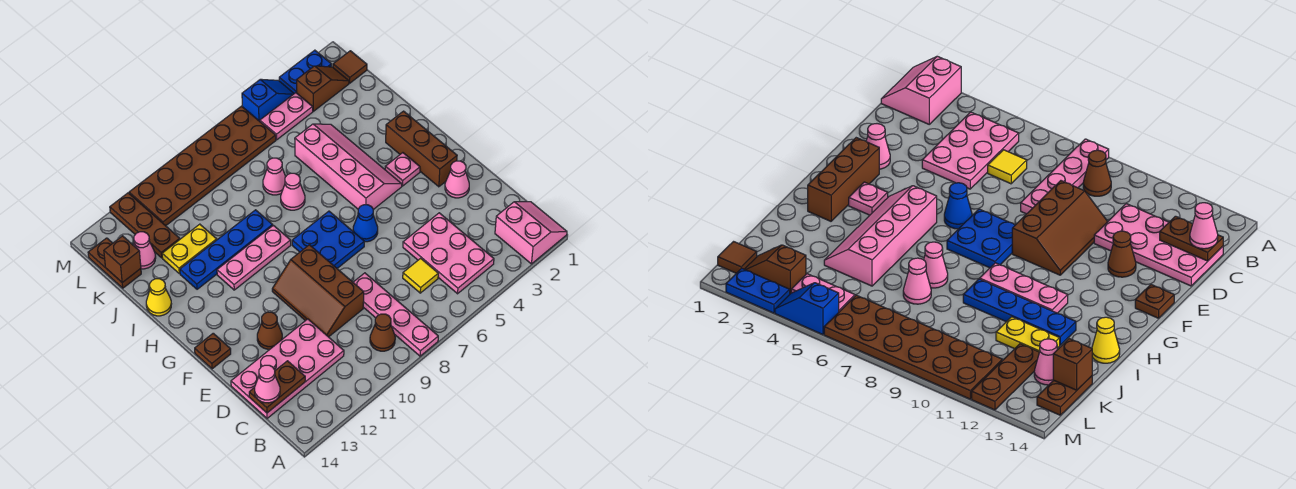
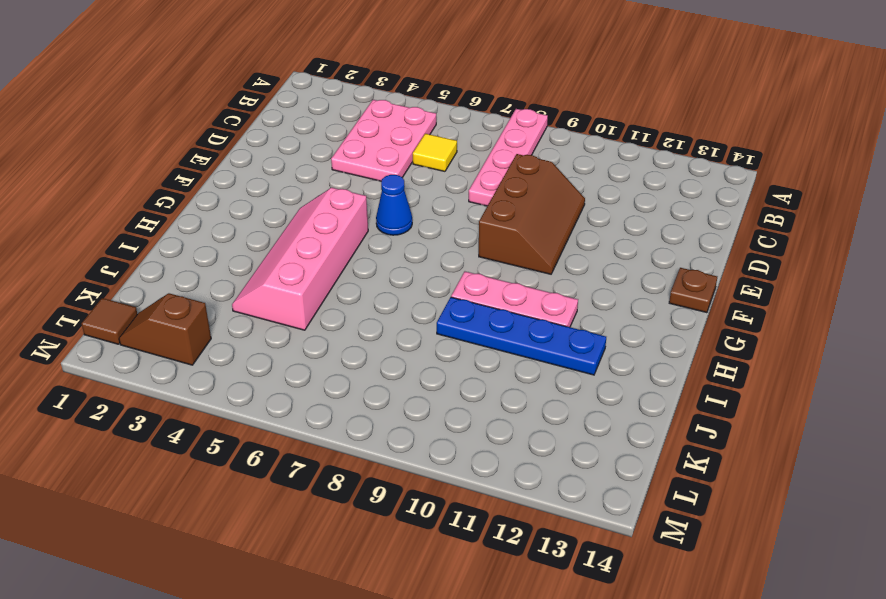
none -> pink 2x2 slope [495,202,567,264]
none -> brown 1x1 cone [370,314,395,351]
none -> pink 2x4 plate [231,319,344,418]
none -> pink 1x1 cone [445,161,469,198]

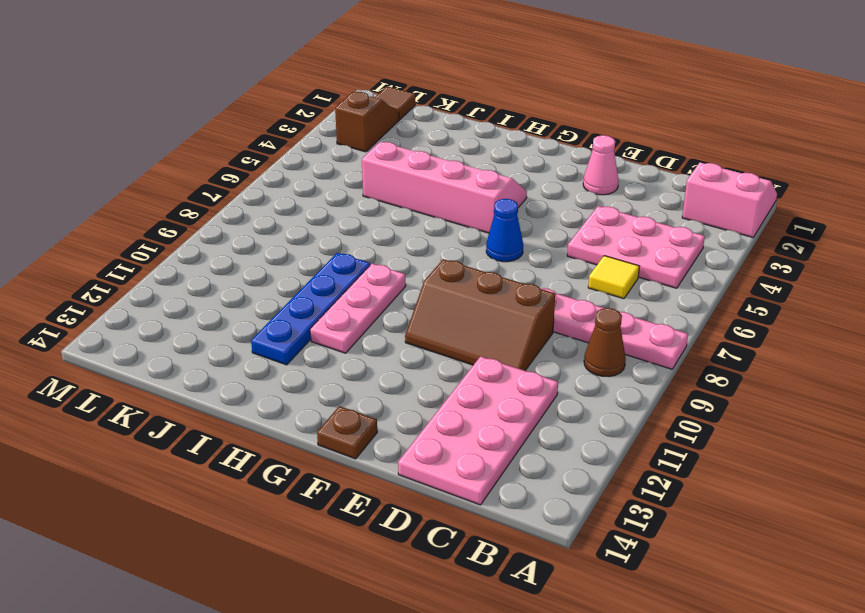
none -> brown 1x1 cone [257,312,282,349]
none -> brown 1x3 brick [386,111,457,187]
none -> blue 2x2 plate [292,211,364,268]
none -> pink 1x1 plate [385,153,420,186]

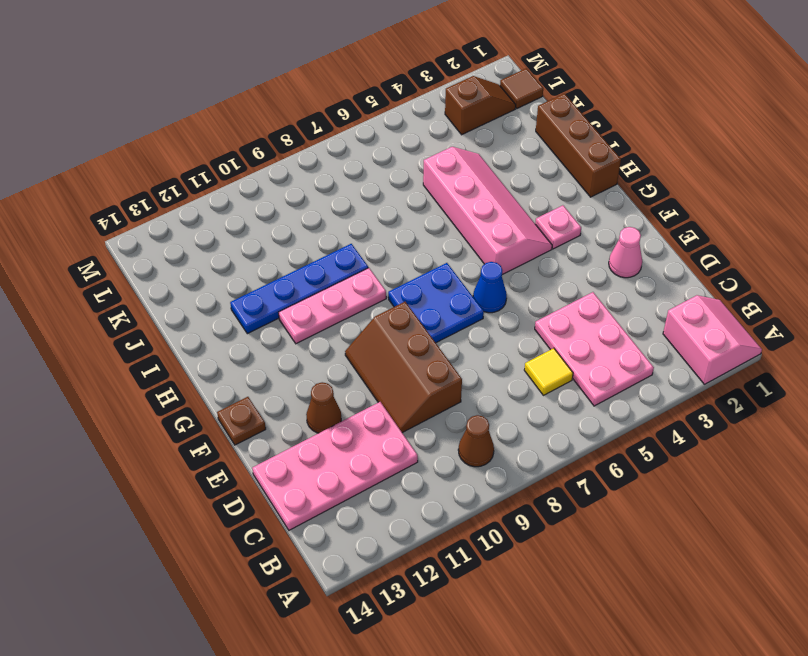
brown 1x3 brick [536,93,621,197] -> brown 1x3 brick moved to [386,111,457,187]
none -> pink 1x4 plate [353,273,438,356]
none -> pink 1x1 cone [281,173,305,210]
none -> yellow 1x1 cone [146,279,171,316]
none -> pink 1x1 cone [263,158,286,195]

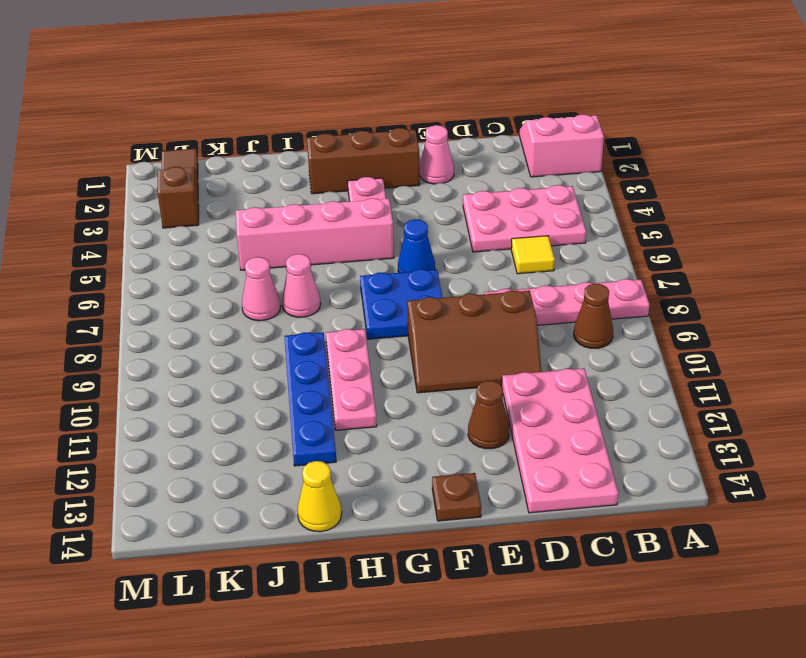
none -> yellow 1x2 plate [162,224,217,274]
none -> brown 1x3 plate [110,193,180,258]
none -> pink 1x1 cone [133,232,156,269]
none -> brown 1x2 plate [88,238,141,288]

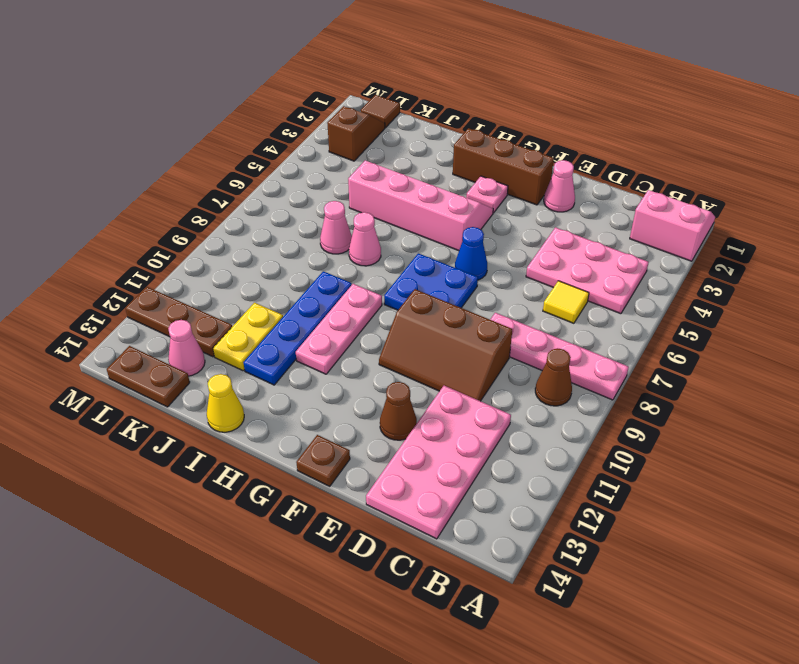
none -> pink 1x2 plate [260,93,313,140]
none -> brown 2x6 plate [129,106,276,226]
none -> blue 1x2 plate [279,50,331,94]
none -> blue 1x2 slope [242,79,294,121]

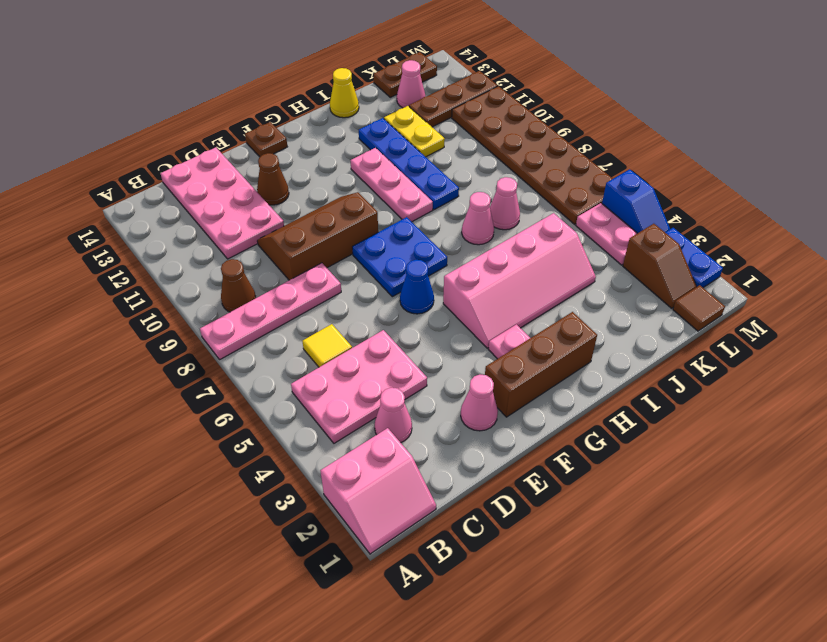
pink 1x1 cone [375,388,412,443] -> pink 1x1 cone moved to [255,365,280,403]
none -> brown 1x2 plate [249,361,305,413]
none -> brown 1x1 brick [104,236,141,283]

